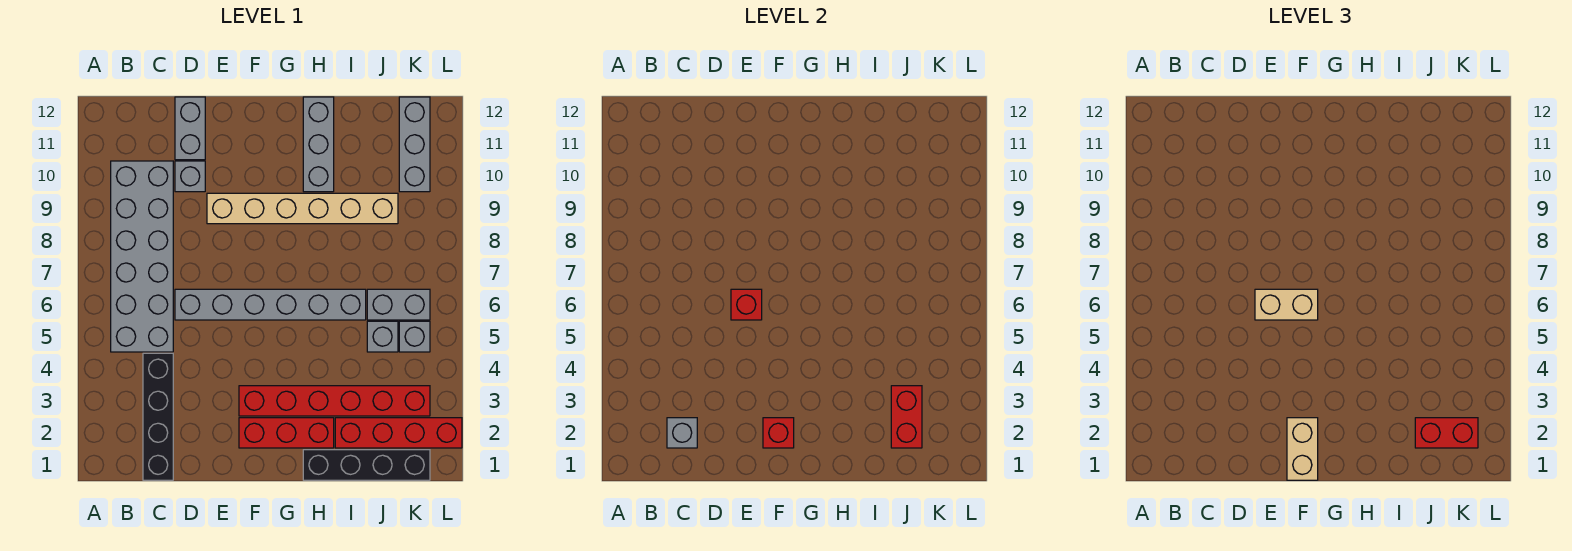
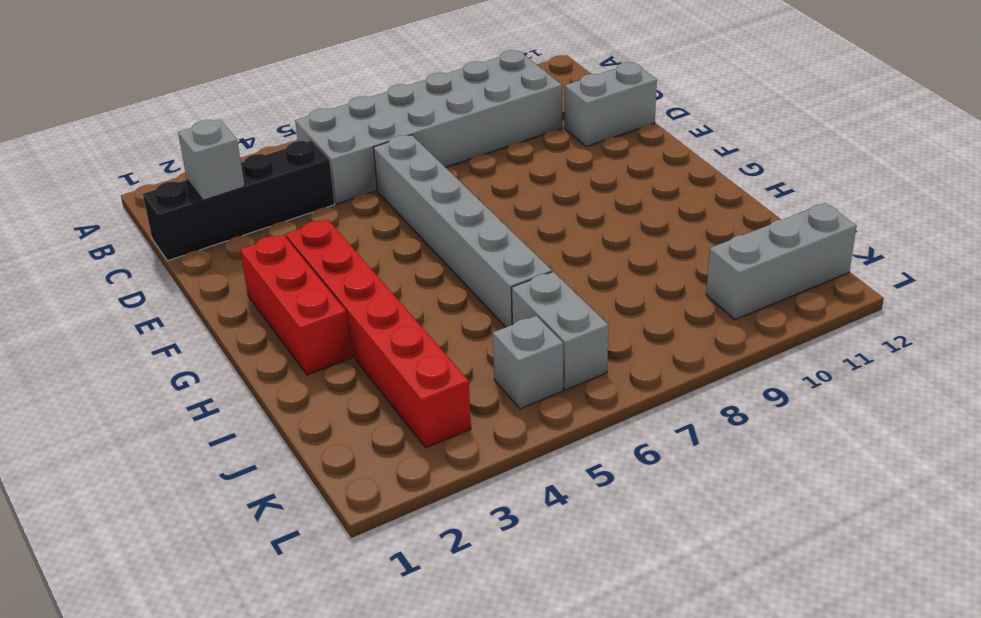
none -> grey 1x1 brick [175,161,205,192]
none -> tan 1x6 brick [207,193,398,224]
none -> black 1x4 brick [303,450,430,480]

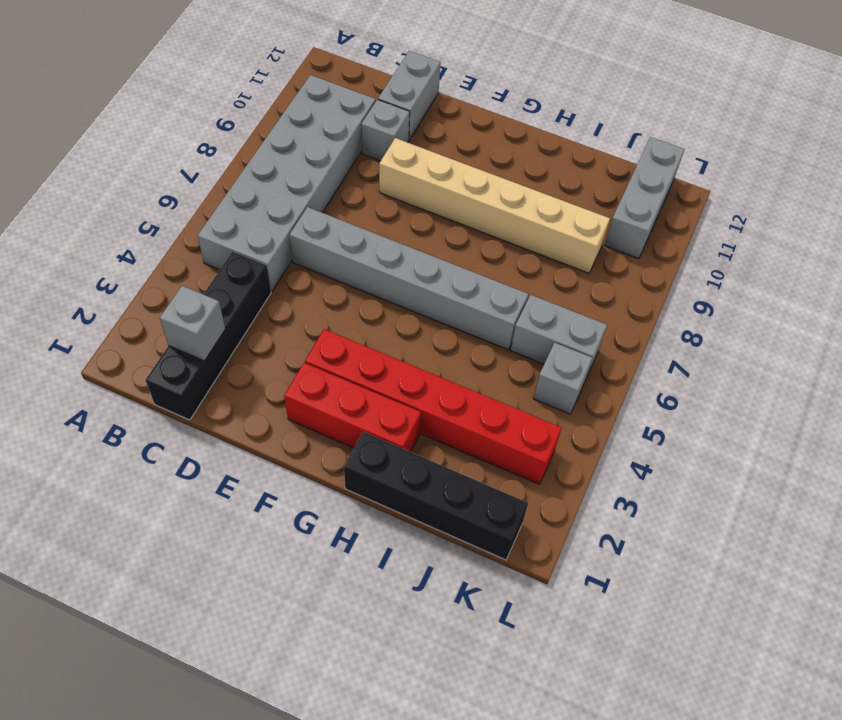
none -> grey 1x3 brick [303,97,334,192]
none -> red 1x4 brick [335,418,462,448]
none -> grey 1x1 brick [367,321,398,352]

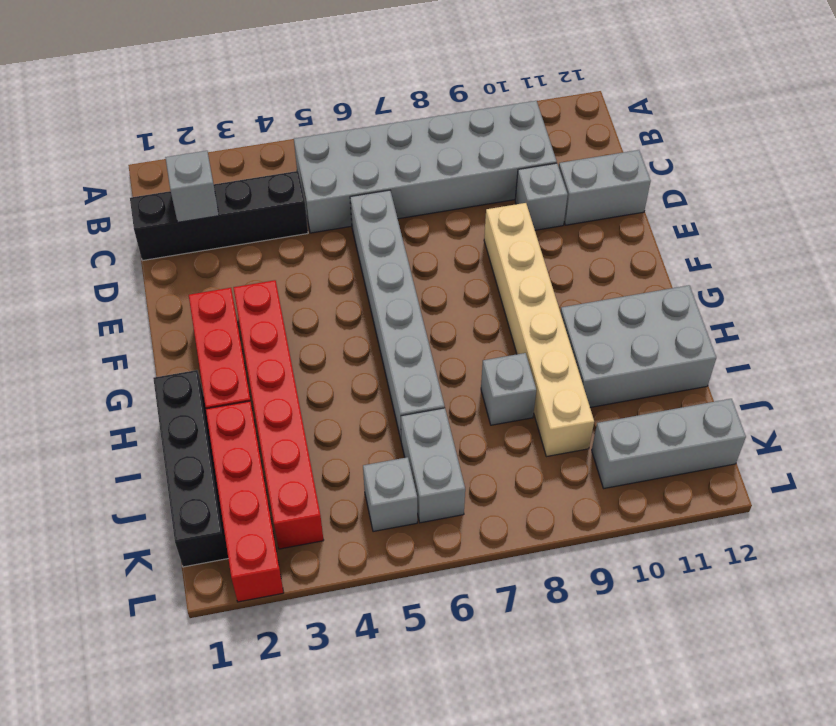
grey 2x3 brick [560,285,716,407] -> grey 1x3 brick [303,97,334,192]
grey 1x1 brick [481,353,536,425] -> grey 1x1 brick moved to [367,321,398,352]
none -> red 1x1 brick [731,289,762,320]
none -> red 1x1 brick [763,418,794,448]
none -> red 1x2 brick [891,386,922,448]

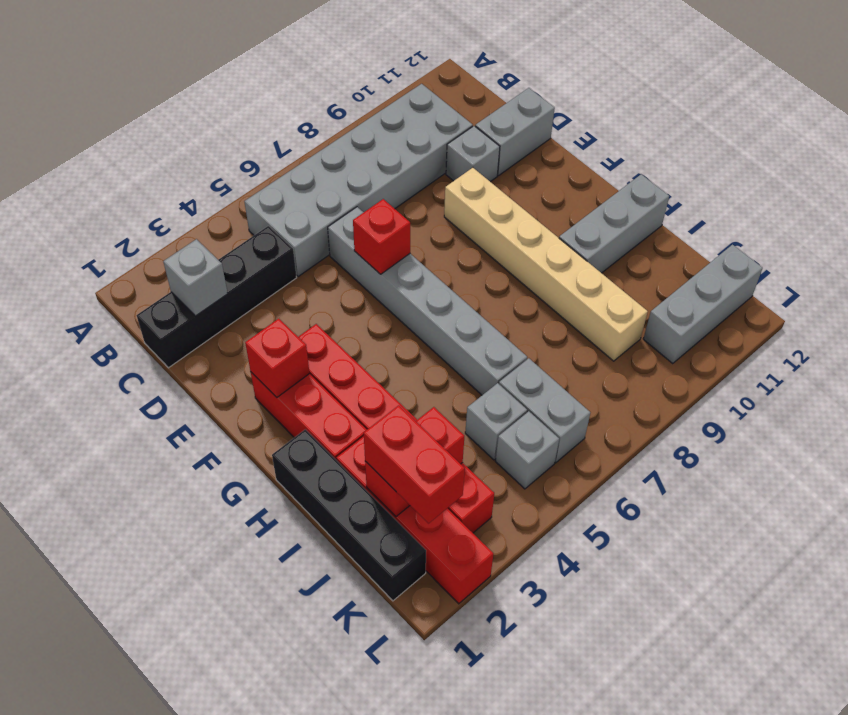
none -> tan 1x2 brick [1255,289,1318,320]
none -> tan 1x2 brick [1287,418,1318,480]

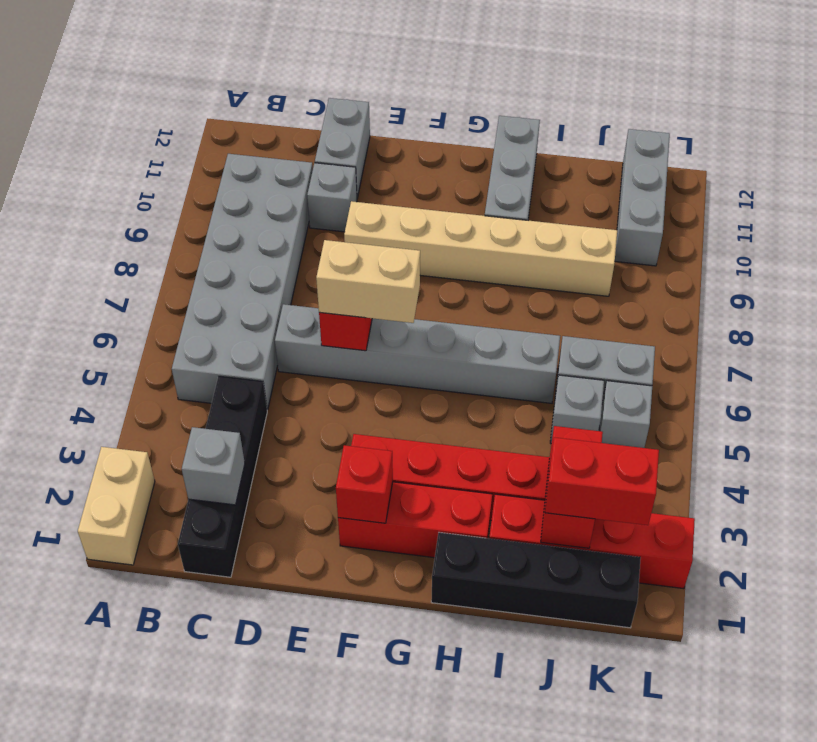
tan 1x2 brick [78,447,155,565] -> tan 1x2 brick moved to [1287,418,1318,480]

